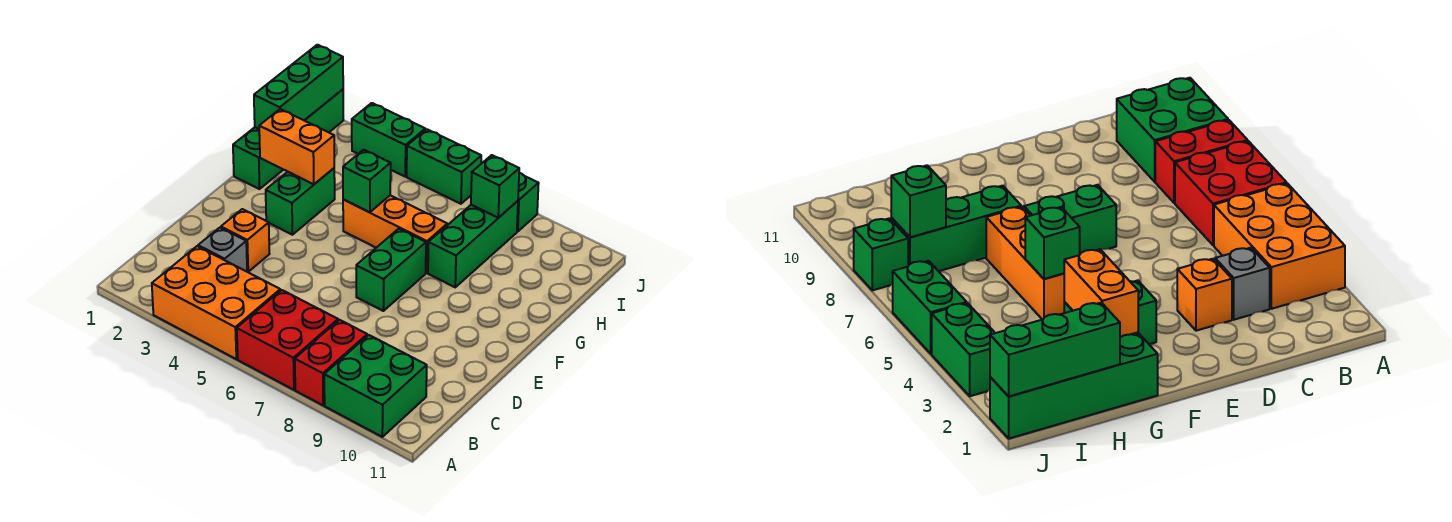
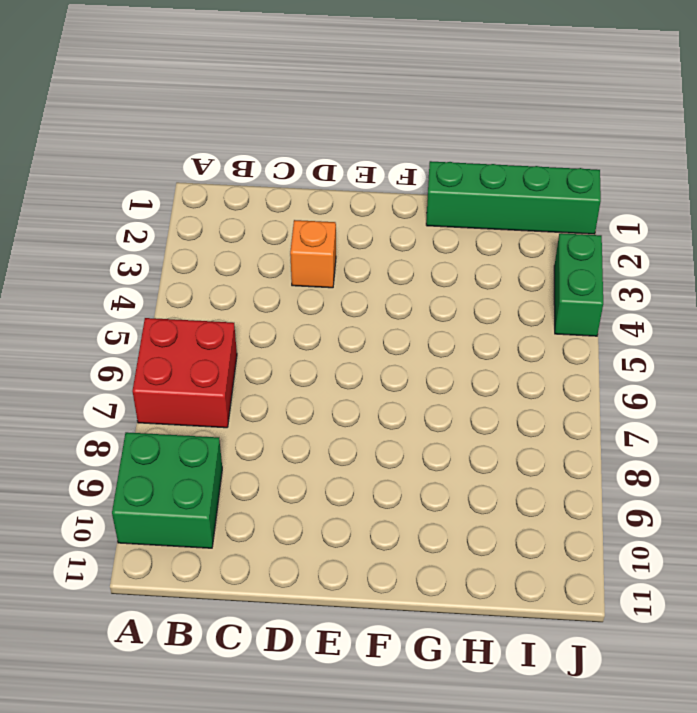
none -> orange 2x3 brick [152,246,280,359]
none -> red 1x2 brick [295,320,367,405]
none -> grey 1x1 brick [198,228,247,272]

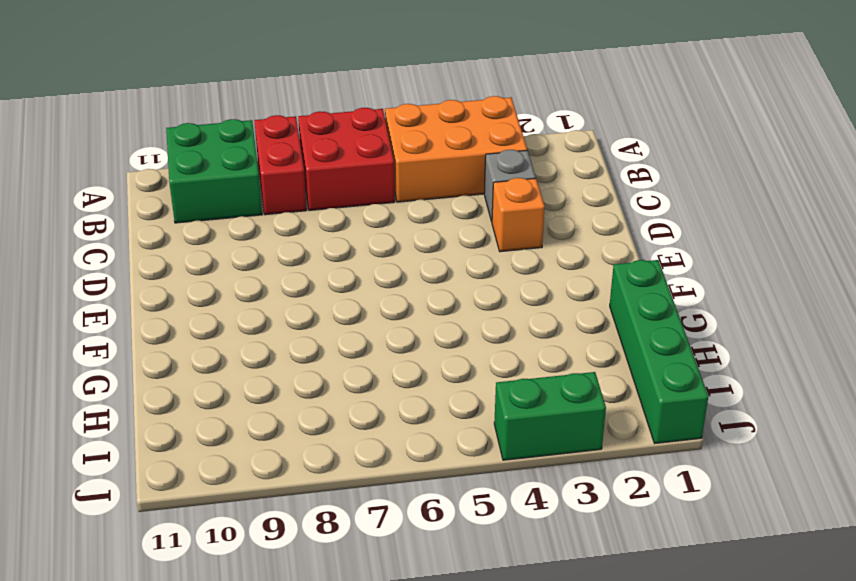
none -> green 1x2 brick [356,229,426,311]
none -> green 1x2 brick [266,168,335,235]
none -> orange 1x3 brick [343,195,447,273]

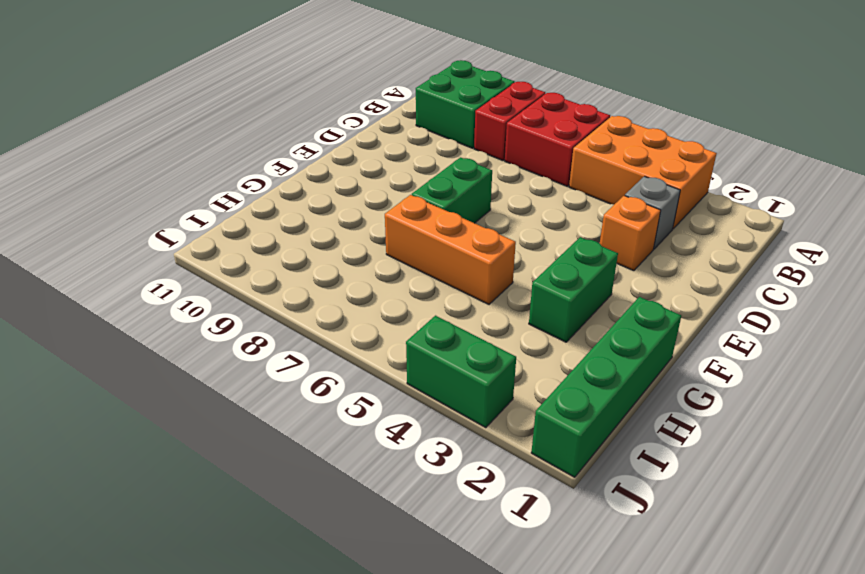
none -> green 1x3 brick [428,201,518,287]
none -> green 1x2 brick [407,129,481,204]
none -> green 1x1 brick [517,173,539,232]

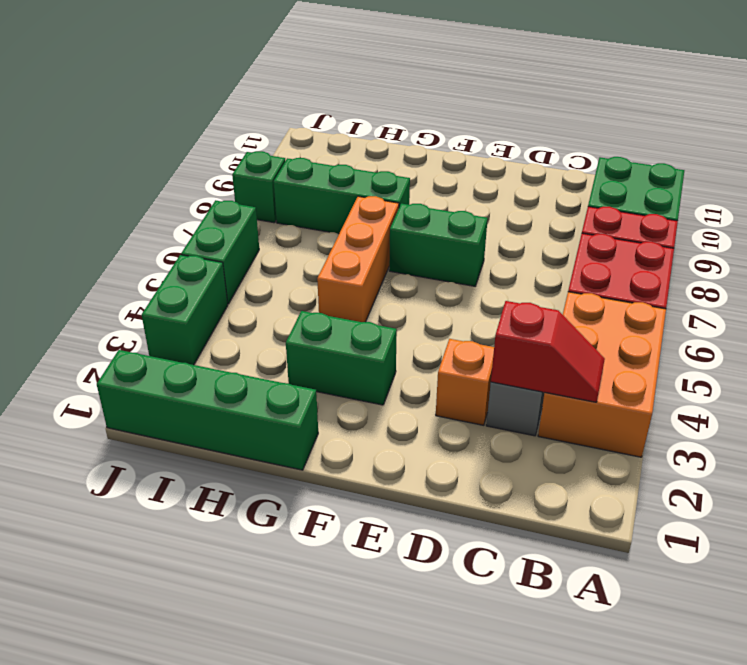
red 1x2 slope [491,301,605,402] -> none
none -> orange 1x2 brick [259,109,334,184]
none -> green 1x1 brick [343,150,391,212]
none -> green 1x3 brick [254,45,343,129]

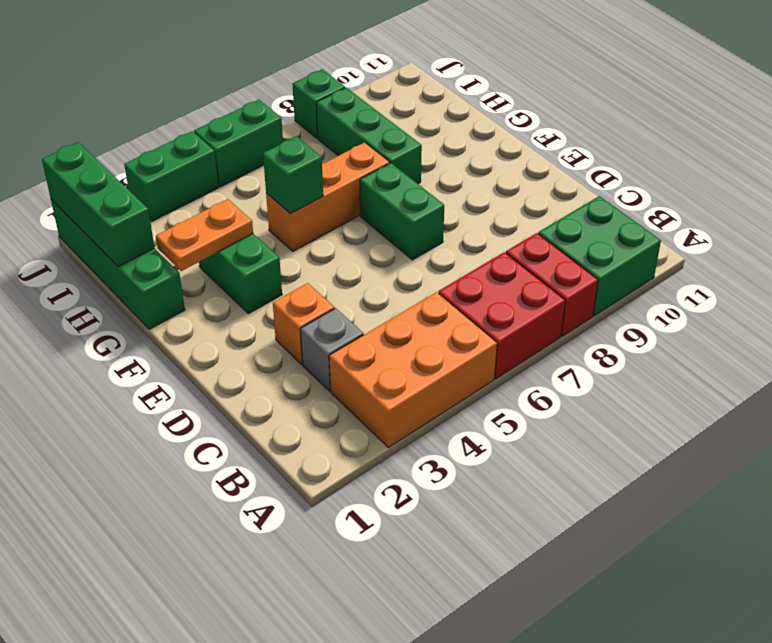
orange 1x2 plate [156,199,253,271] -> orange 1x2 brick [259,109,334,184]
none -> green 1x1 brick [471,155,519,218]

